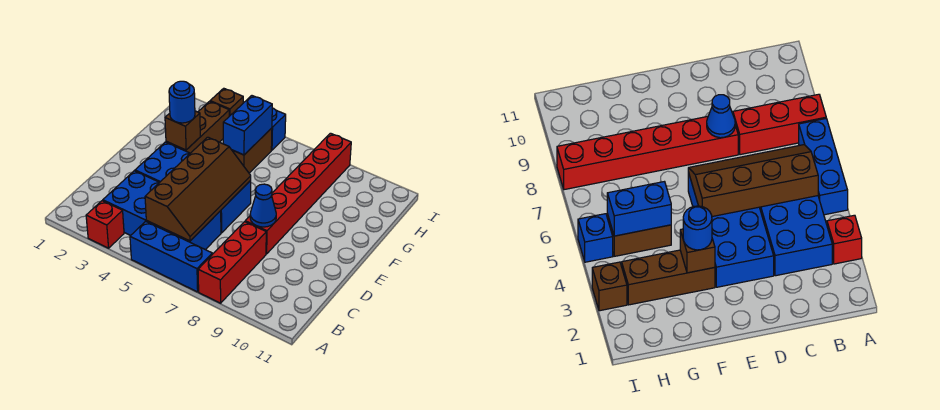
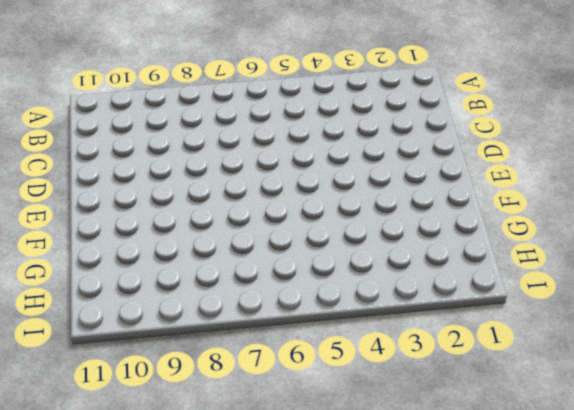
none -> red 1x1 brick [86,201,124,248]
none -> blue 1x3 brick [130,221,212,292]
none -> red 1x3 brick [198,222,266,303]

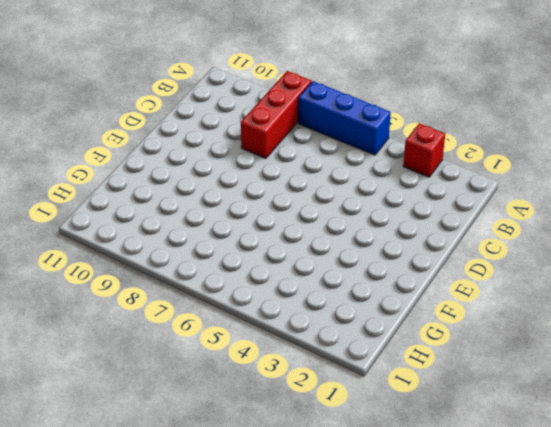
none -> blue 2x4 brick [103,171,221,250]
none -> blue 2x4 brick [135,142,251,233]
none -> red 1x6 brick [245,133,351,254]

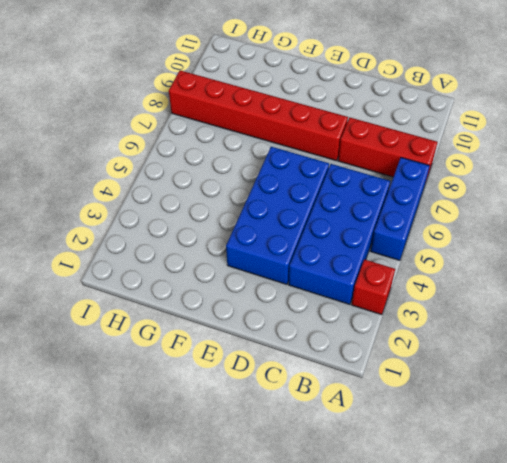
none -> brown 1x3 brick [166,101,229,153]
none -> brown 1x2 brick [232,128,272,173]
none -> brown 1x1 brick [210,88,243,116]

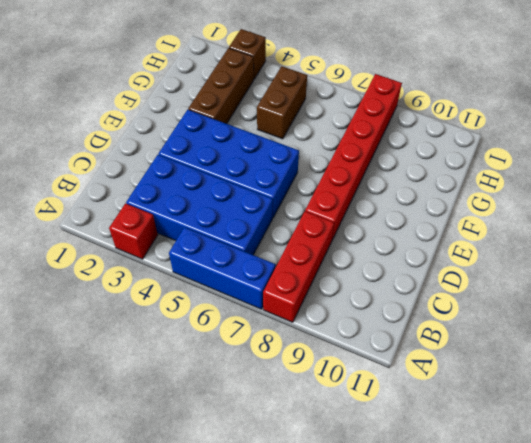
none -> blue 1x1 brick [271,108,286,150]
none -> brown 2x4 slope [145,137,251,241]
none -> blue 1x1 cone [250,184,276,227]

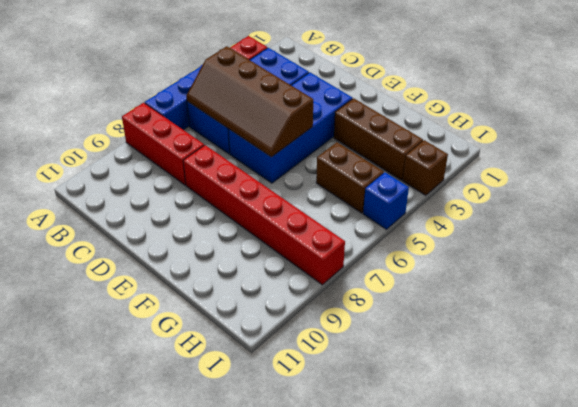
none -> blue 1x1 cone [250,184,276,227]
none -> brown 1x1 brick [165,111,200,150]
none -> blue 1x2 brick [223,96,272,155]

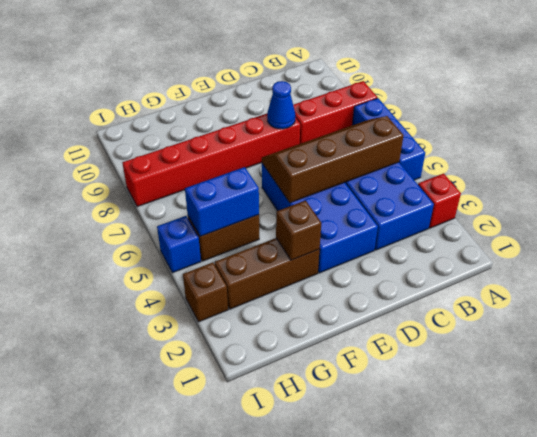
none -> blue 1x1 round brick [169,81,195,123]

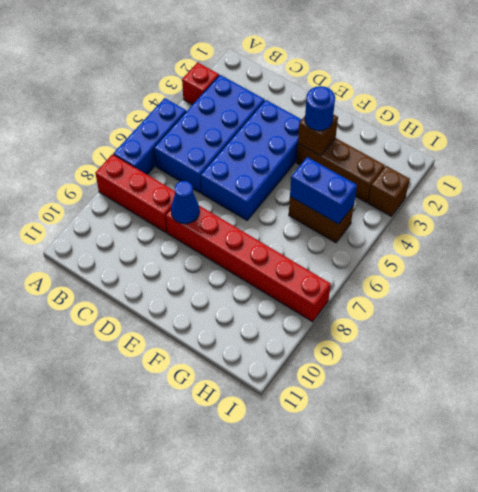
none -> blue 1x1 brick [271,108,286,150]
none -> brown 2x4 slope [145,137,251,241]

